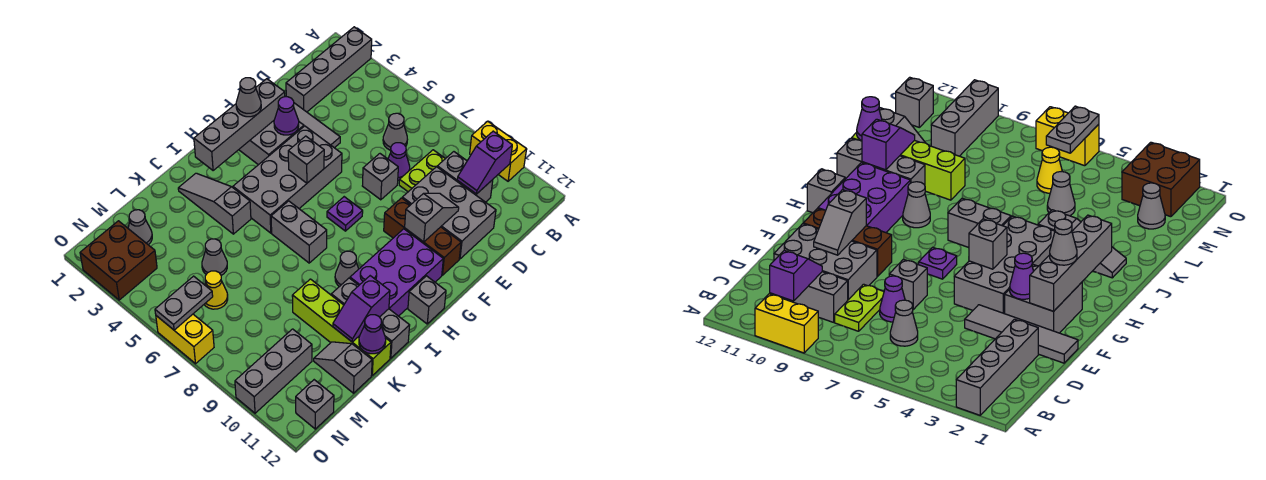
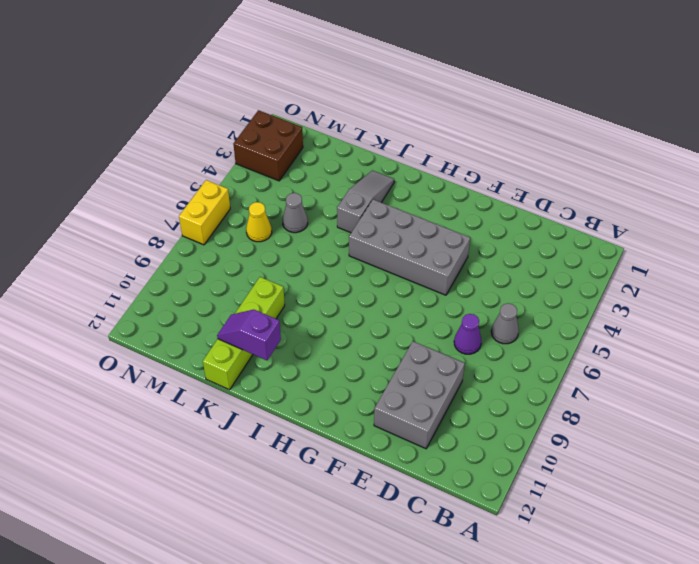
none -> grey 1x4 brick [286,27,372,112]
none -> yellow 1x2 brick [470,121,527,181]
none -> lime 1x2 plate [399,150,445,192]
none -> grey 1x2 brick [437,152,493,202]

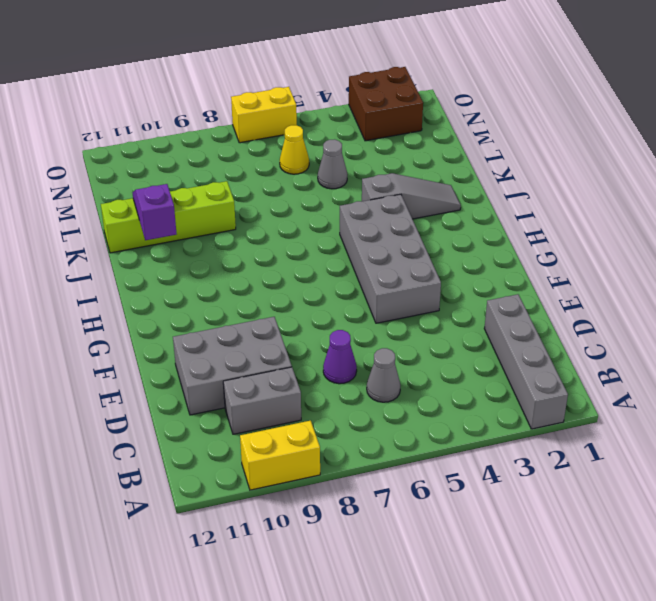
none -> lime 1x2 plate [399,150,445,192]
none -> grey 1x4 tile [285,96,340,148]
none -> grey 1x1 brick [362,154,398,200]
none -> grey 2x2 brick [239,121,304,165]

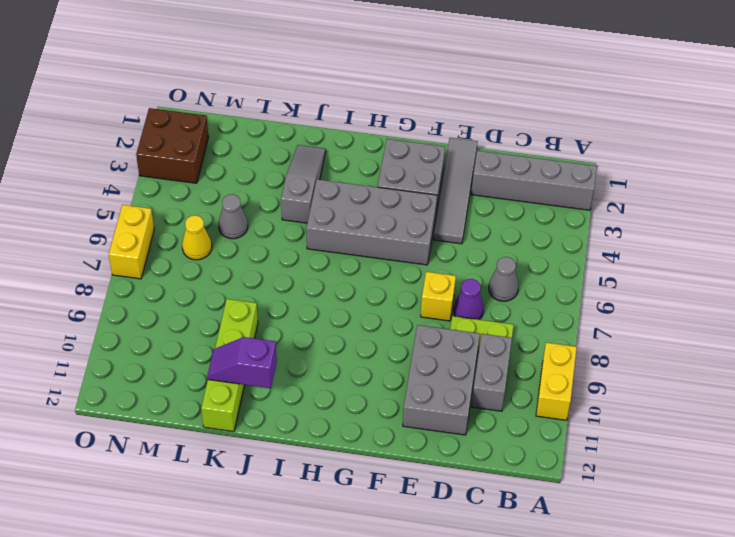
yellow 1x1 brick [421,272,456,321] -> grey 1x1 brick [362,154,398,200]
none -> brown 1x3 brick [384,198,461,275]
none -> purple 1x1 plate [327,197,363,231]
none -> purple 2x3 brick [350,229,443,316]
none -> grey 1x1 brick [408,276,446,324]

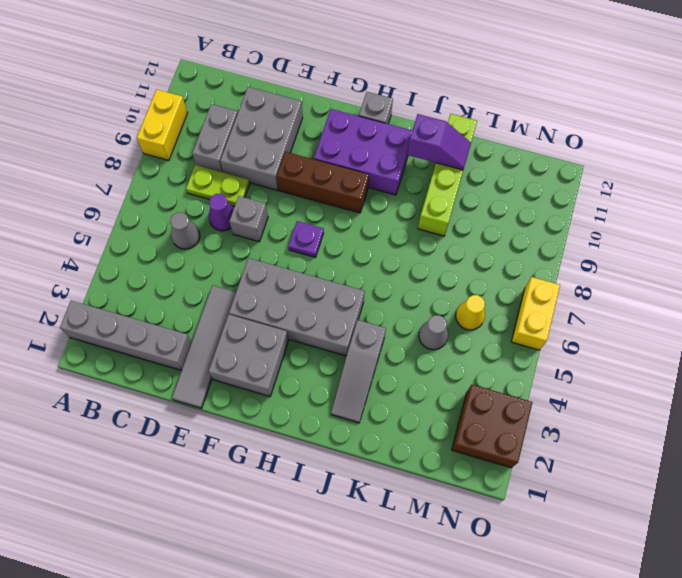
brown 1x3 brick [277,152,369,213] -> brown 1x3 brick turned to [384,198,461,275]
none -> grey 1x2 brick [271,201,327,263]
none -> grey 1x1 cone [335,251,359,287]
none -> grey 1x3 brick [331,278,410,358]
none -> grey 1x2 slope [314,342,372,393]

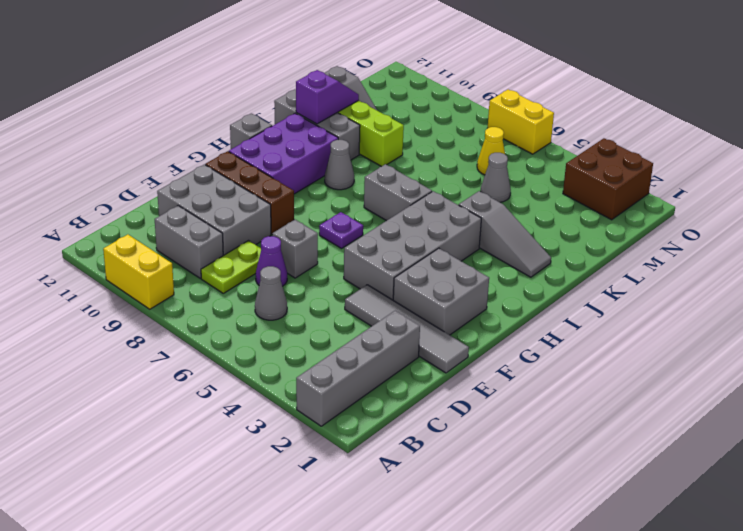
none -> grey 1x1 cone [128,210,152,245]
none -> grey 1x3 brick [235,329,312,413]
none -> grey 1x1 brick [296,380,334,429]
none -> purple 1x2 slope [457,131,512,194]

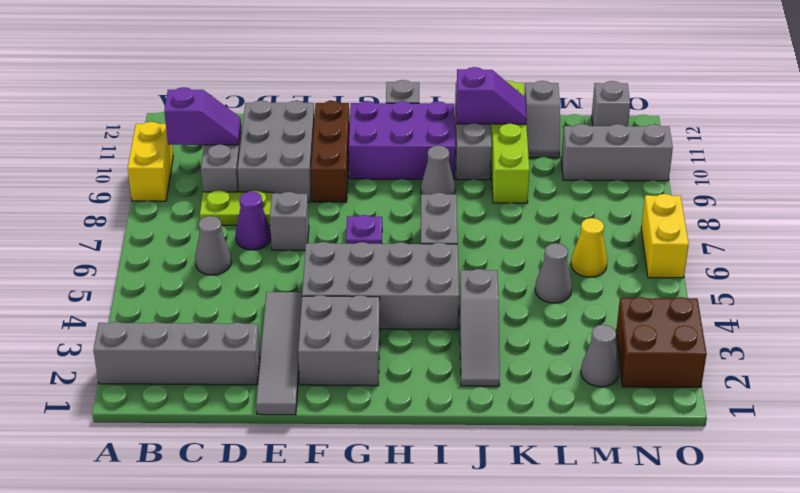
none -> grey 1x2 slope [405,193,459,242]
none -> grey 1x4 brick [194,79,285,171]
none -> purple 1x1 cone [274,97,299,135]
none -> grey 1x1 brick [288,136,324,183]

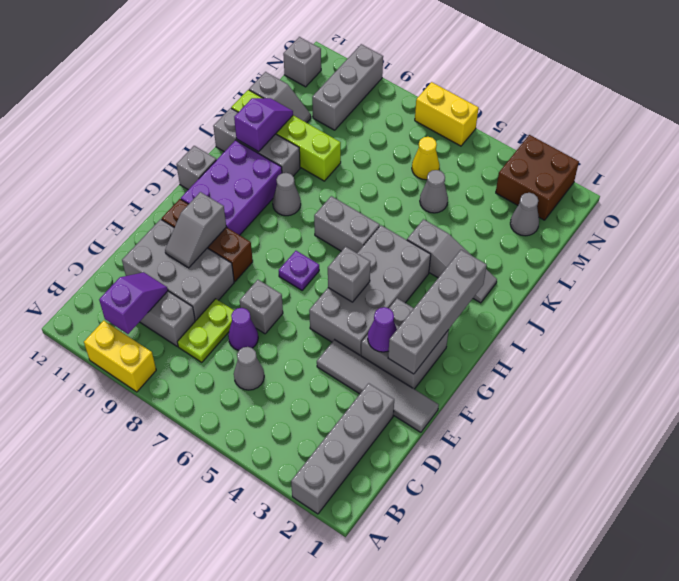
none -> purple 1x1 cone [359,315,386,354]
none -> grey 1x2 plate [155,276,213,330]
none -> grey 1x1 cone [236,78,261,117]

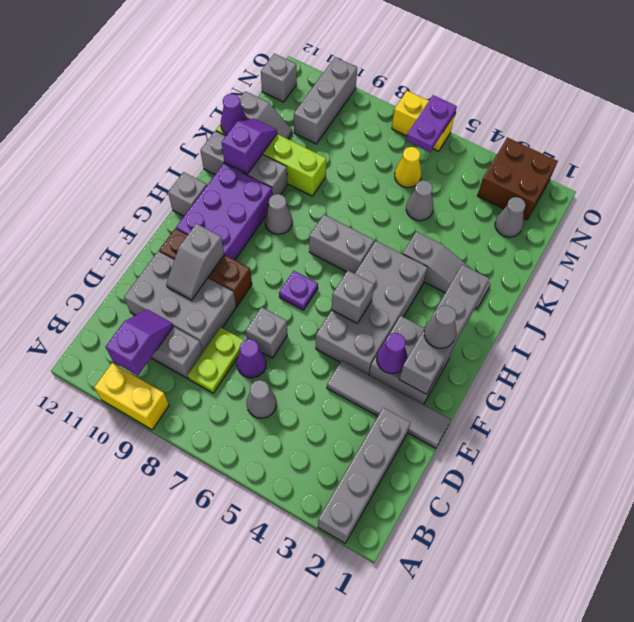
purple 1x2 plate [406,95,457,152] -> grey 1x2 plate [155,276,213,330]

